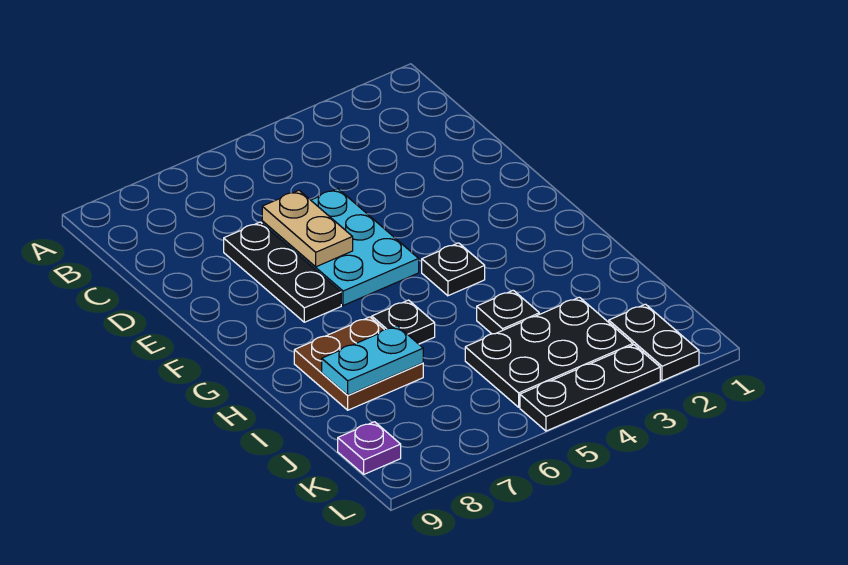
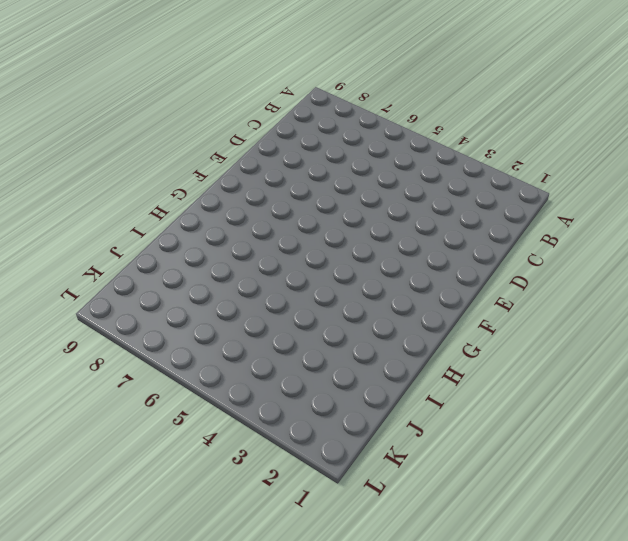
none -> cyan 2x3 plate [262,189,419,306]
none -> black 1x3 plate [224,222,341,322]
none -> black 1x1 plate [422,243,485,296]

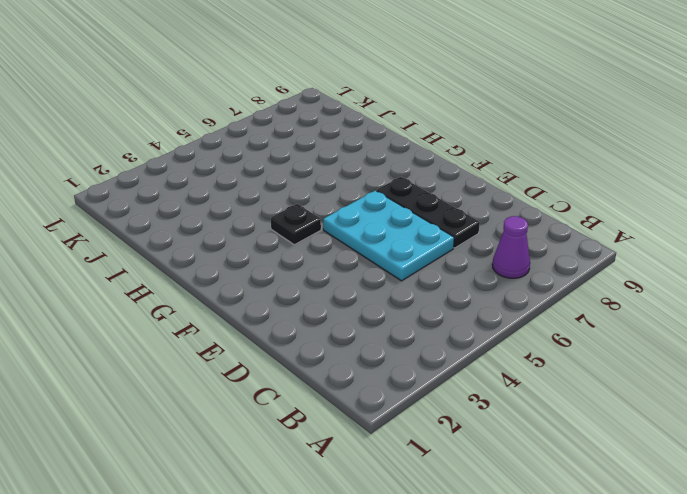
purple 1x1 cone [492,216,530,278] -> none
none -> black 1x1 plate [372,300,435,344]
none -> brown 2x2 plate [294,317,423,410]
none -> black 1x1 plate [477,290,539,334]

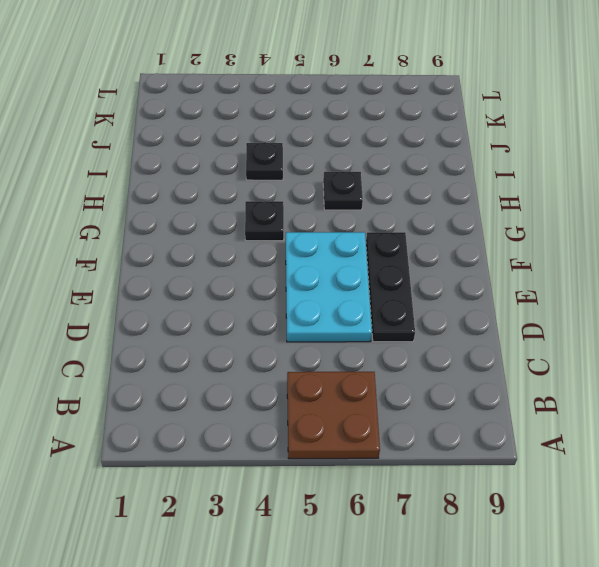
brown 2x2 plate [287,372,380,459] -> brown 2x2 plate moved to [294,317,423,410]
none -> black 2x3 plate [465,297,633,407]
none -> black 1x2 plate [609,304,699,381]
none -> purple 1x1 plate [338,422,401,474]

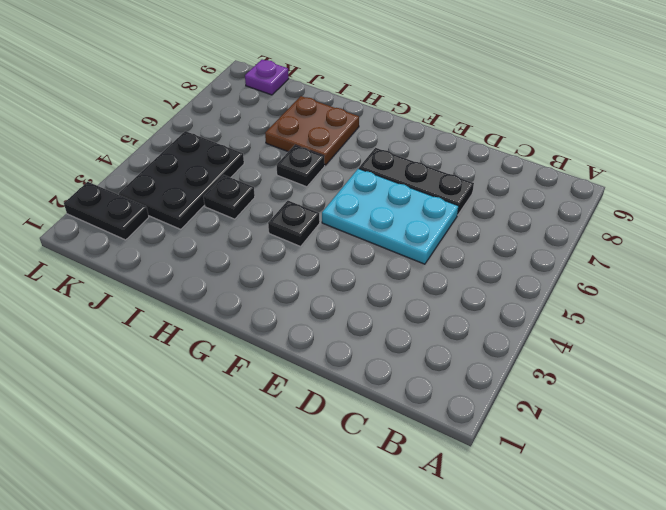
none -> black 1x3 plate [520,345,660,431]
none -> tan 1x2 plate [262,190,353,267]
none -> cyan 1x2 plate [322,326,423,395]

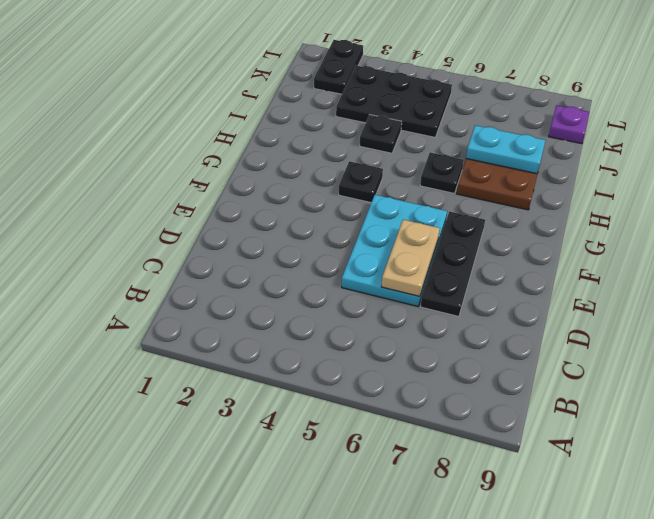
none -> black 1x3 plate [520,345,660,431]

